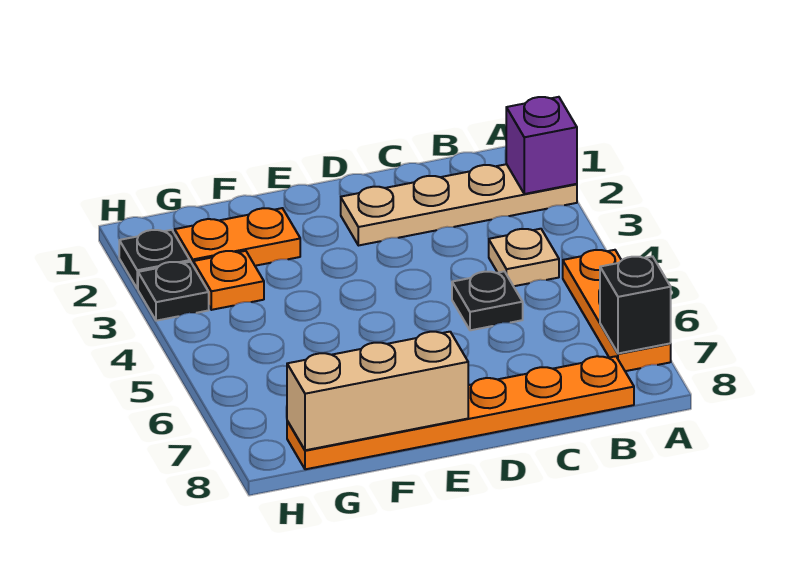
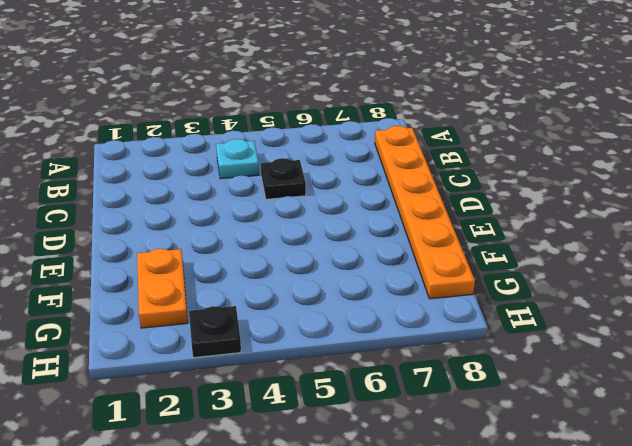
cyan 1x1 plate [216,139,259,179] -> tan 1x1 plate [489,229,559,286]
none -> tan 1x4 plate [341,164,577,246]
none -> orange 1x3 plate [563,250,671,371]
none -> orange 1x1 plate [193,251,264,310]

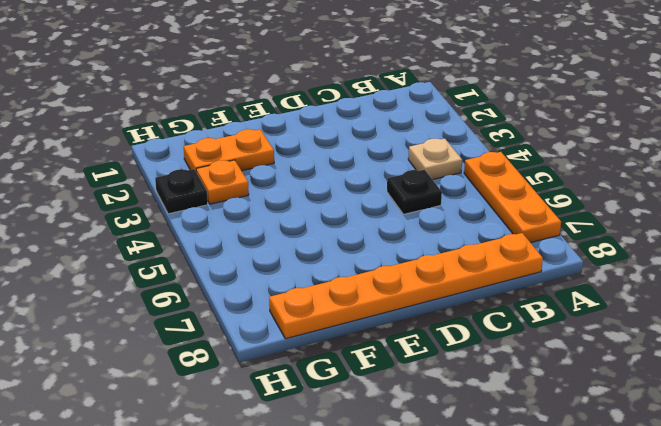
none -> tan 1x4 plate [341,164,577,246]
none -> black 1x1 plate [119,230,190,289]
none -> purple 1x1 brick [506,97,577,194]

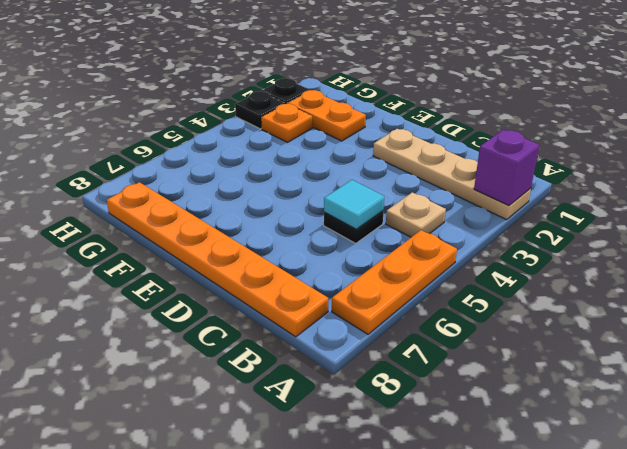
cyan 1x1 tile [324,180,384,229] -> none
none -> black 1x1 brick [600,256,671,354]
none -> tan 1x3 brick [287,332,468,450]

